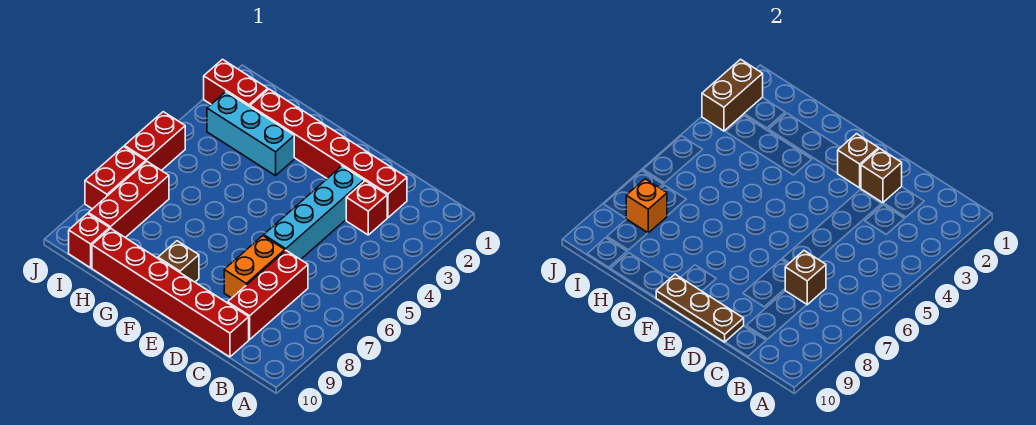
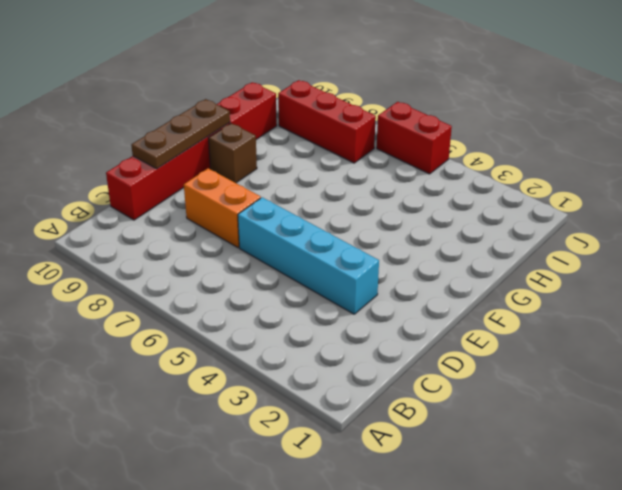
none -> red 1x6 brick [250,89,407,218]
none -> red 1x1 brick [346,181,387,235]
none -> red 1x3 brick [228,251,308,339]

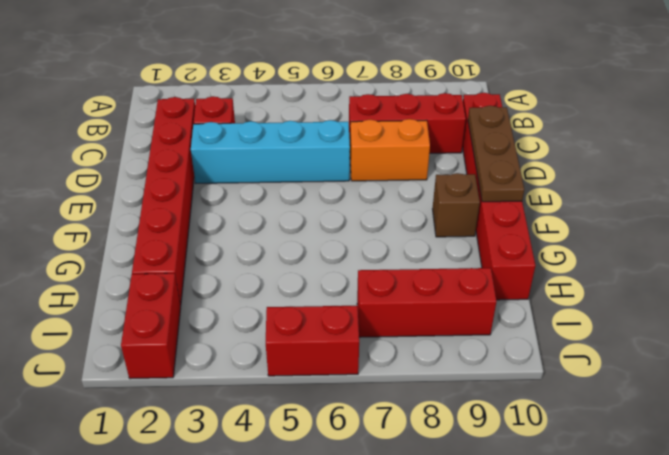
none -> cyan 1x3 brick [207,92,294,176]
none -> red 1x1 brick [69,214,110,268]
none -> red 1x2 brick [85,146,146,209]

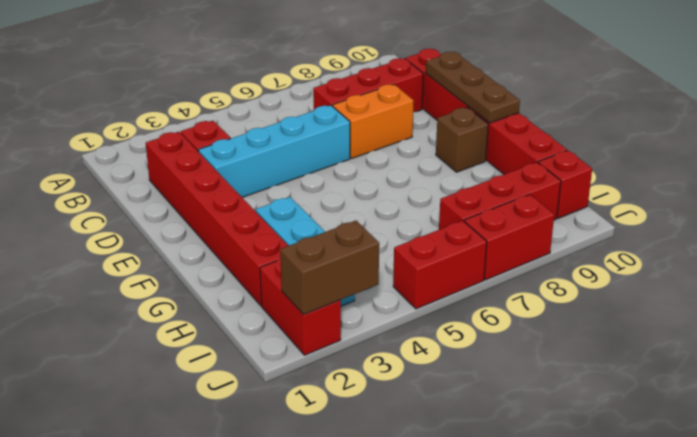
none -> brown 1x1 brick [785,251,826,305]
none -> brown 1x1 brick [861,149,902,203]
none -> brown 1x1 brick [838,134,879,188]

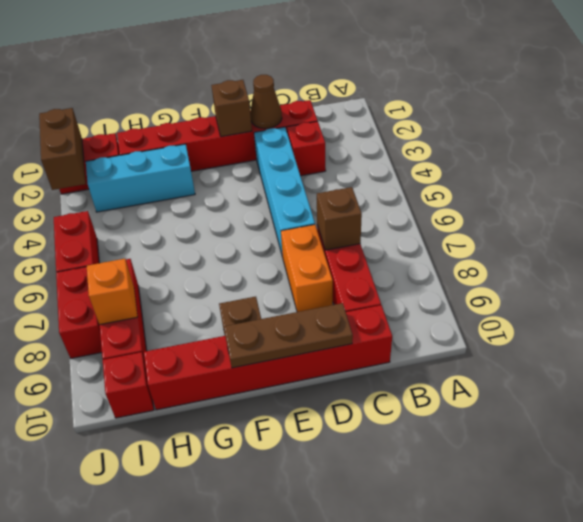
brown 1x1 cone [250,75,282,129] -> brown 1x1 brick [861,149,902,203]

